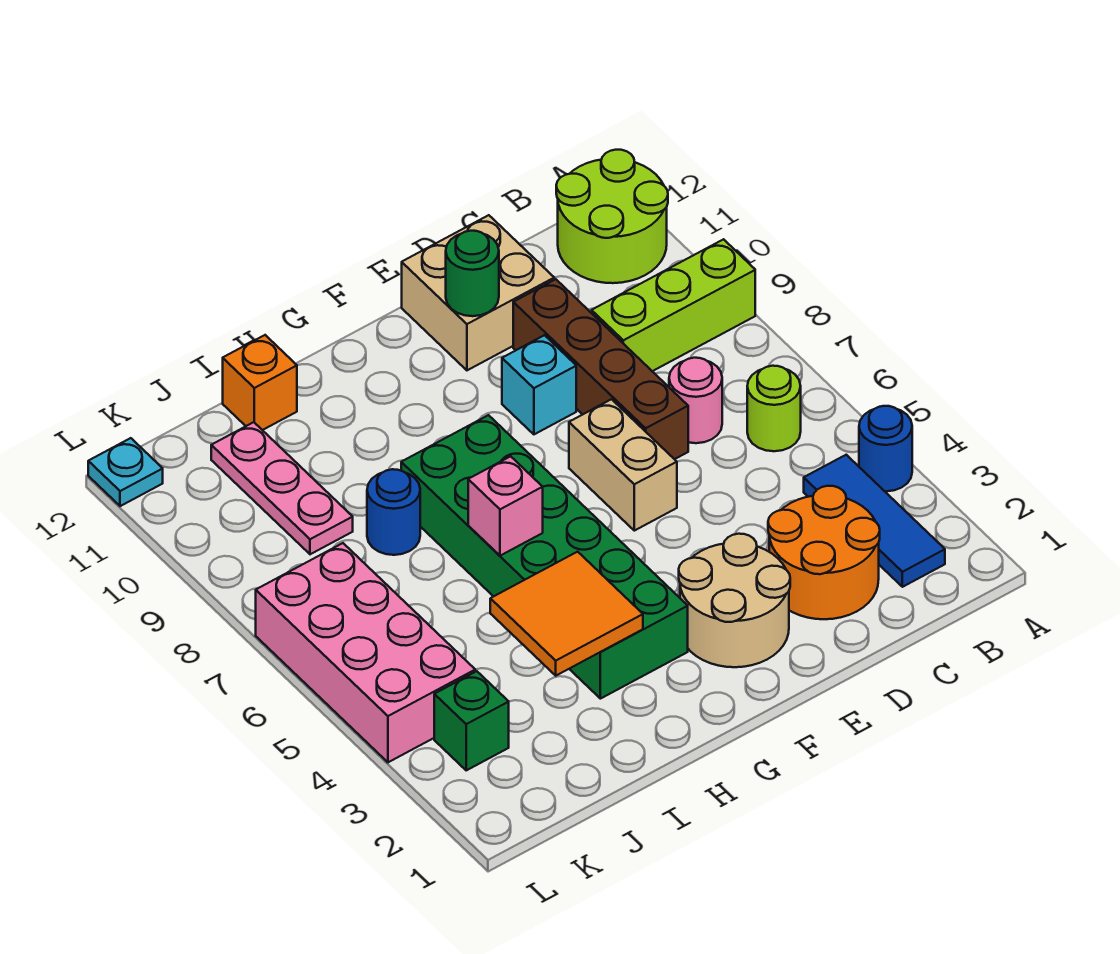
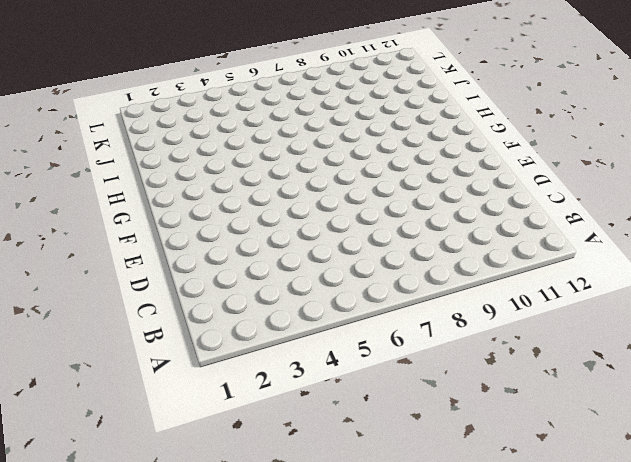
none -> blue 1x1 round brick [859,406,912,491]
none -> lime 1x3 brick [592,239,755,371]
none -> lime 2x2 round brick [556,150,668,283]

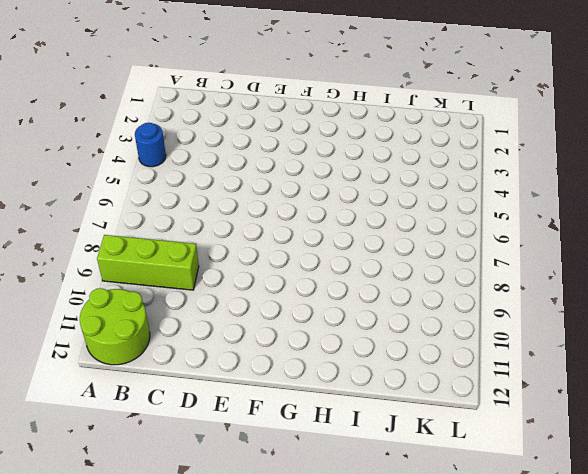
none -> blue 1x3 tile [804,455,945,587]
none -> lime 1x1 round brick [747,366,801,451]
none -> orange 2x2 round brick [768,486,880,619]

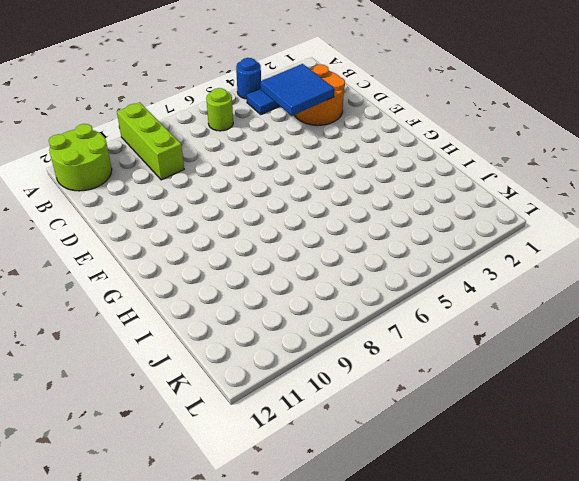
blue 2x2 tile [261,64,334,116] -> none
none -> pink 1x1 round brick [669,358,722,443]
none -> brown 1x4 brick [513,279,688,459]
none -> tan 2x2 brick [402,215,554,370]

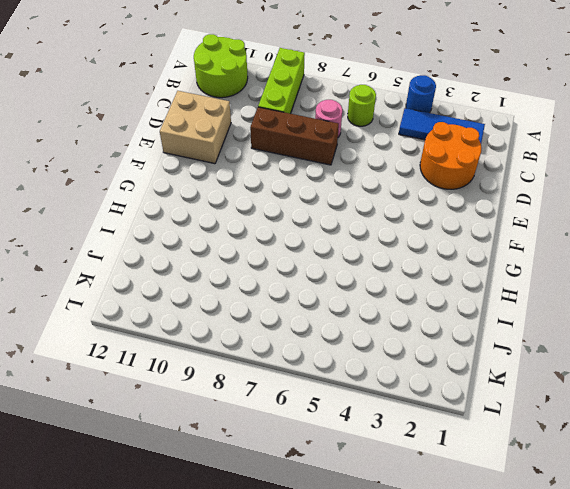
brown 1x3 brick [250,107,339,165] -> brown 1x4 brick [513,279,688,459]
none -> tan 2x2 round brick [679,534,790,667]
none -> tan 1x2 brick [569,399,677,531]
none -> cyan 1x1 brick [502,335,576,434]

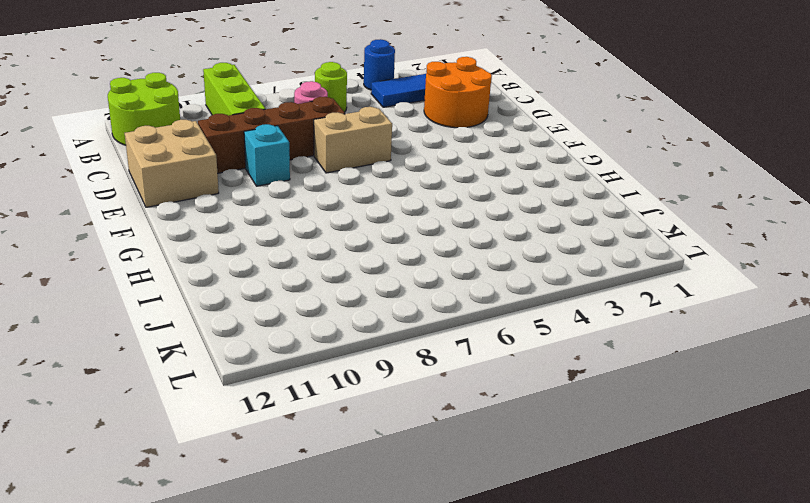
none -> tan 2x2 round brick [679,534,790,667]
none -> green 2x6 brick [401,415,688,699]
none -> blue 1x1 round brick [367,469,420,555]

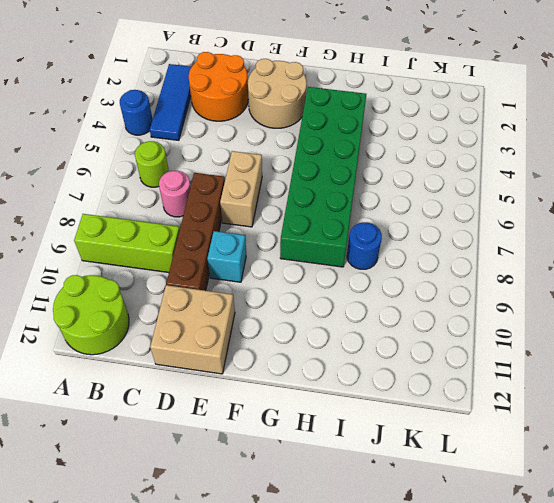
none -> orange 1x1 brick [223,335,297,430]
none -> pink 1x3 plate [211,422,353,554]
none -> green 1x1 brick [434,671,509,770]

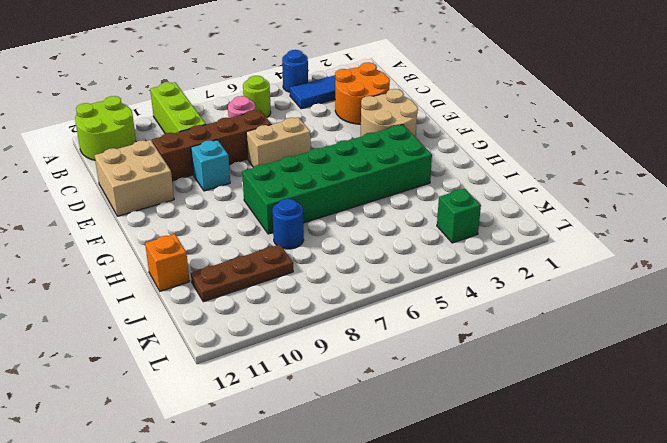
brown 1x3 plate [191,245,293,302] -> pink 1x3 plate [211,422,353,554]
none -> pink 2x4 brick [256,543,475,762]
none -> cyan 1x1 plate [88,438,163,506]
none -> green 1x1 round brick [446,231,499,316]

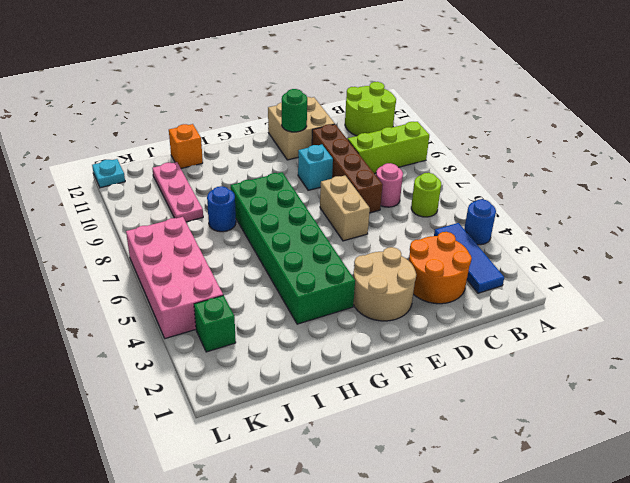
none -> orange 2x2 tile [490,552,643,676]
none -> pink 1x1 brick [468,456,543,556]

